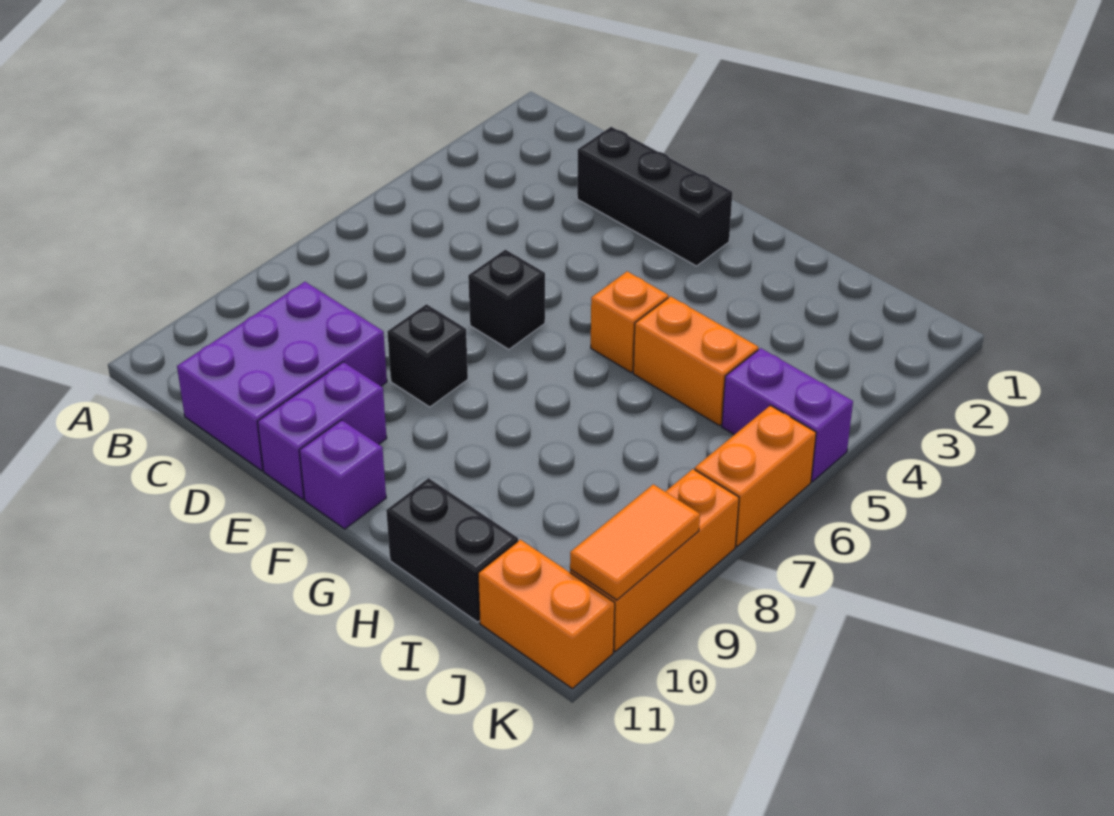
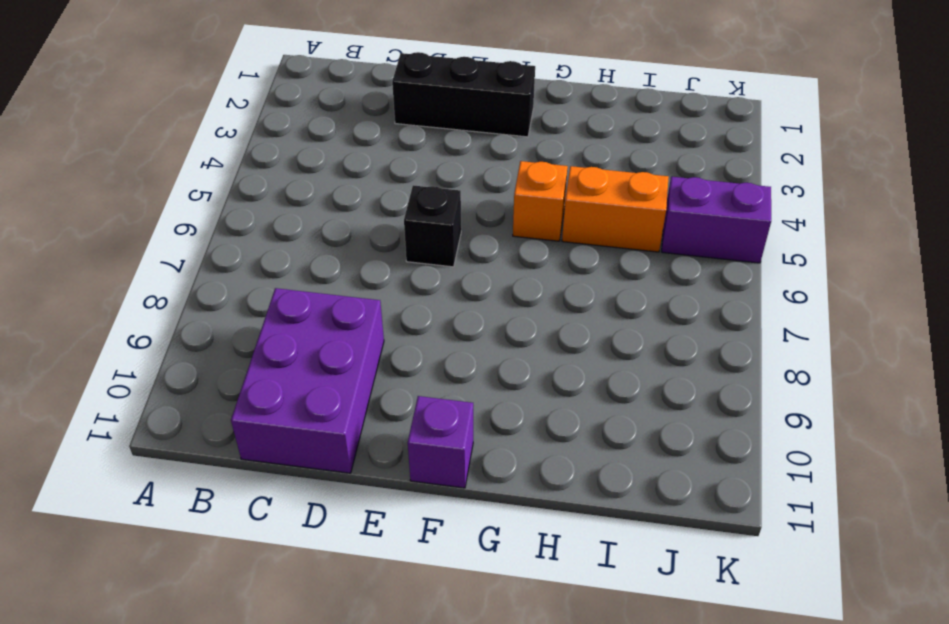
none -> black 1x1 brick [387,304,468,407]
none -> purple 1x2 brick [258,362,387,499]
none -> black 1x2 brick [386,478,518,622]

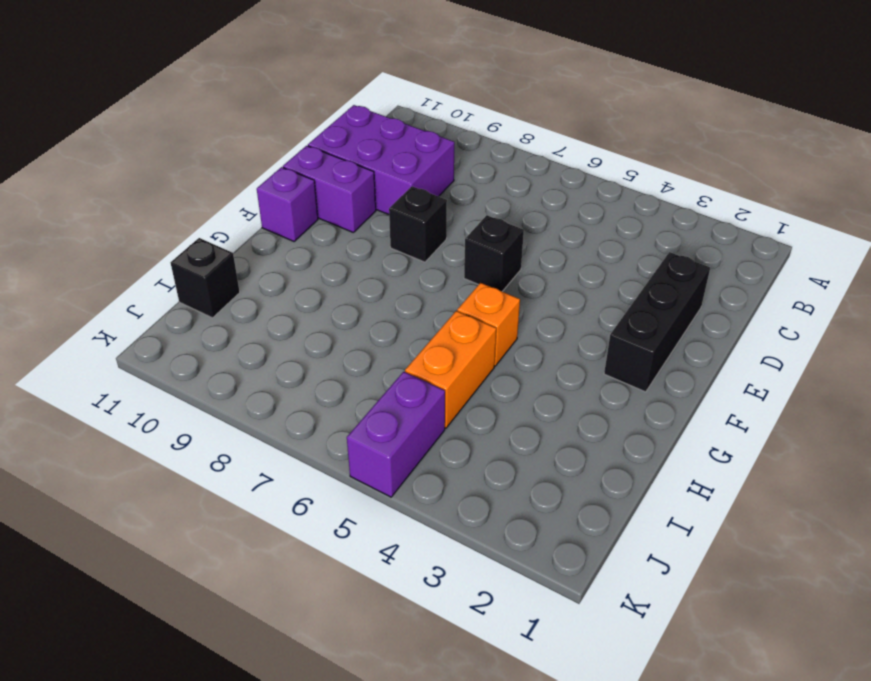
black 1x1 brick [171,238,240,318] -> black 1x2 brick [386,478,518,622]
none -> orange 1x2 brick [478,540,615,689]
none -> orange 1x2 brick [695,406,816,547]
none -> orange 1x3 brick [570,469,739,651]

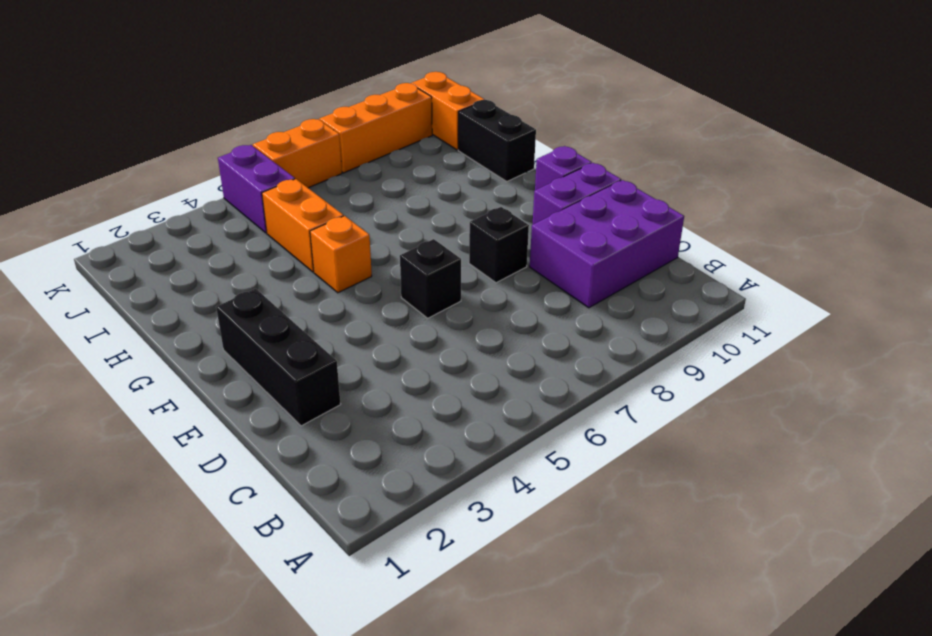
none -> orange 1x2 tile [570,484,700,600]

